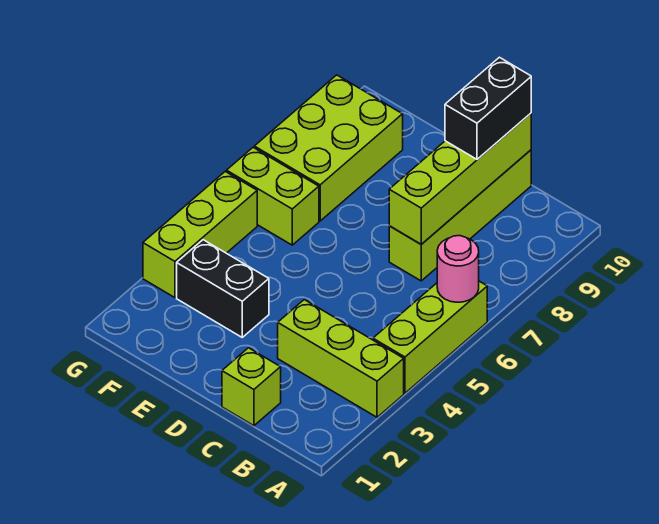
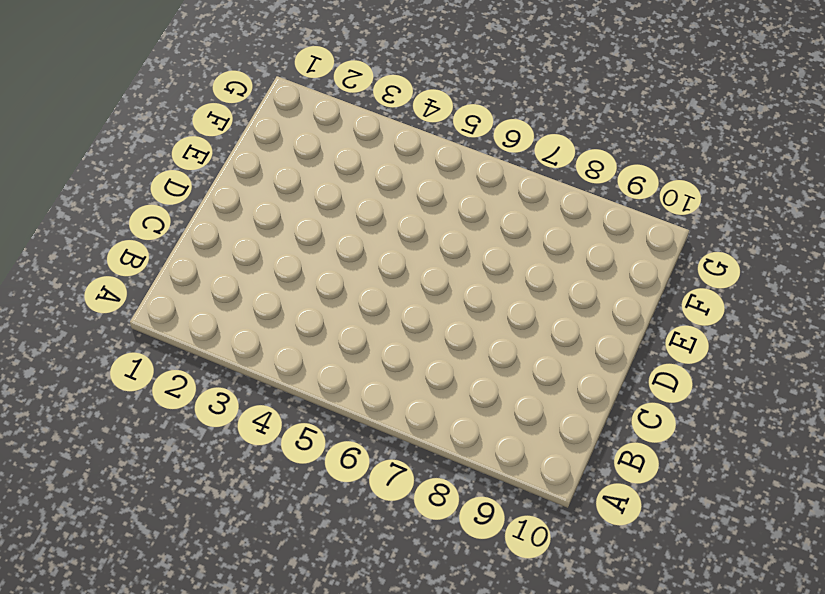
none -> lime 1x3 brick [278,300,404,417]
none -> lime 1x3 brick [373,281,487,393]

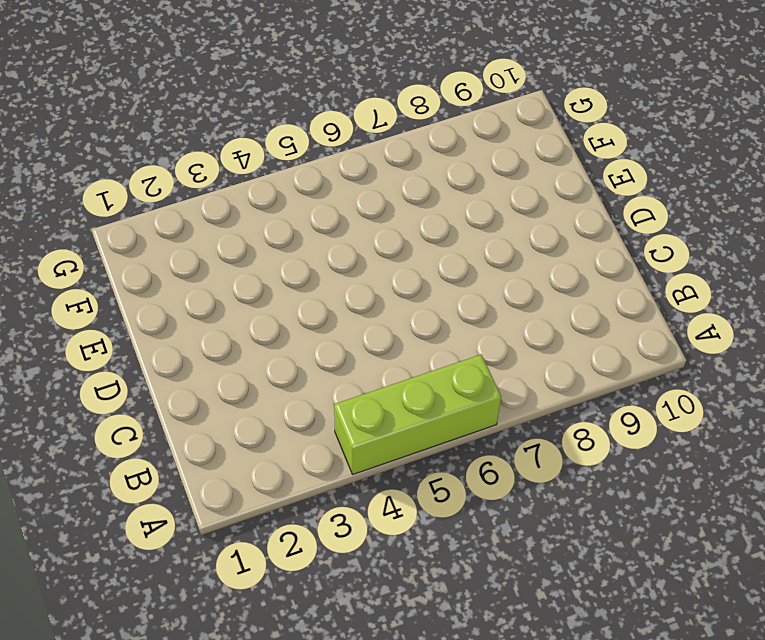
none -> lime 1x3 brick [278,300,404,417]
none -> lime 1x1 brick [222,348,281,426]

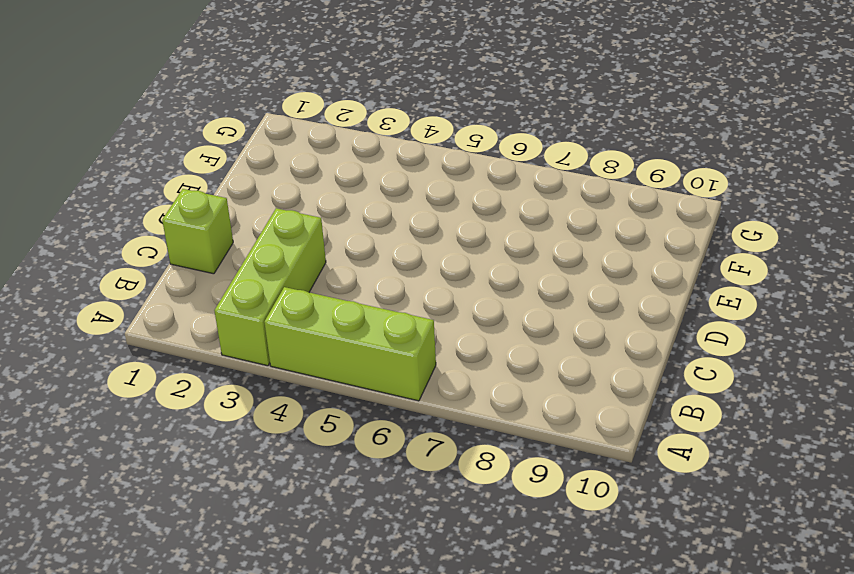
none -> lime 1x4 brick [389,150,531,281]
none -> black 1x2 brick [177,240,269,337]

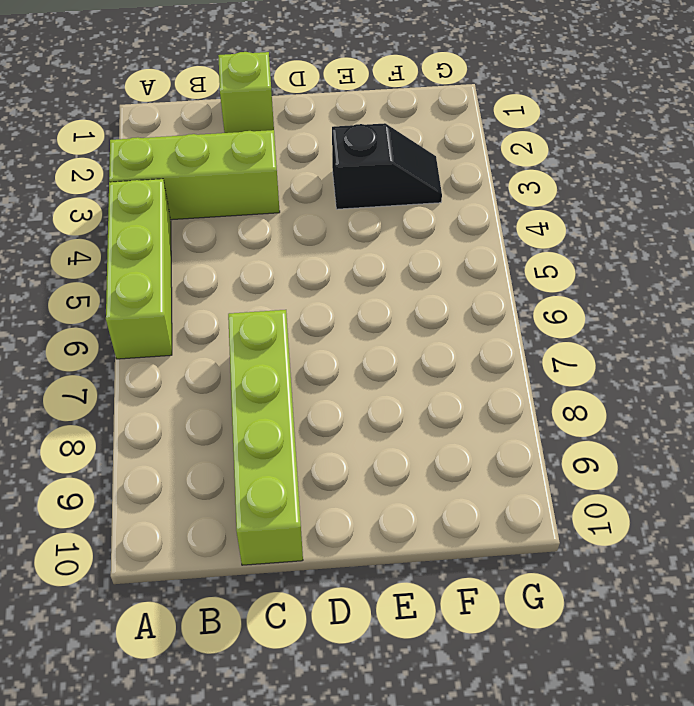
black 1x2 slope [332,123,442,209] -> black 1x2 brick [177,240,269,337]
none -> lime 1x2 brick [227,147,319,245]
none -> lime 2x3 brick [254,75,403,221]

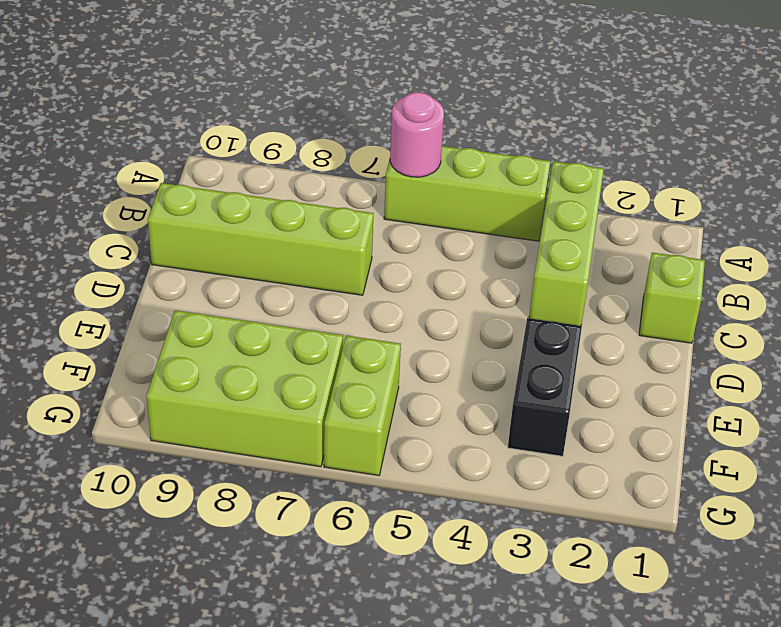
none -> lime 1x3 brick [143,172,257,298]
none -> lime 1x4 brick [389,113,531,244]

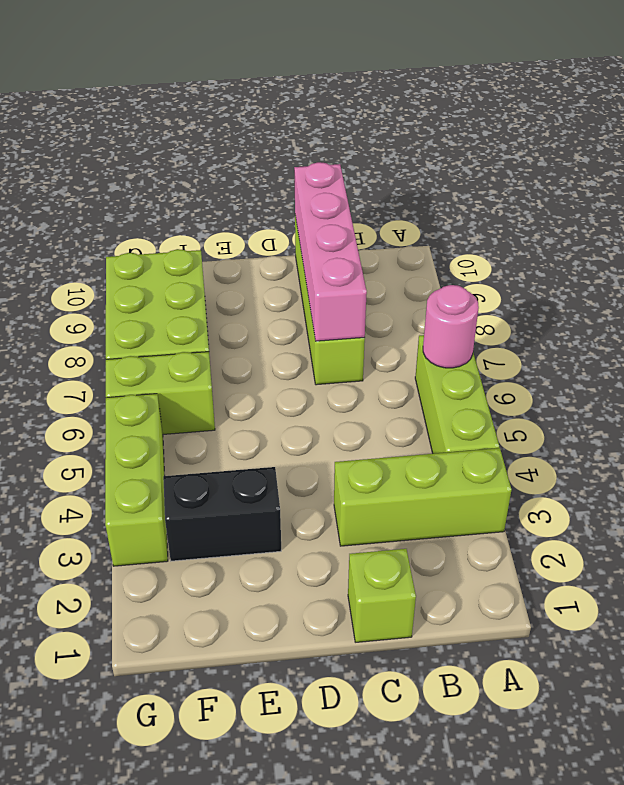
pink 1x4 brick [294,162,367,341] -> lime 1x4 brick [389,113,531,244]
none -> black 1x2 brick [445,57,531,159]

